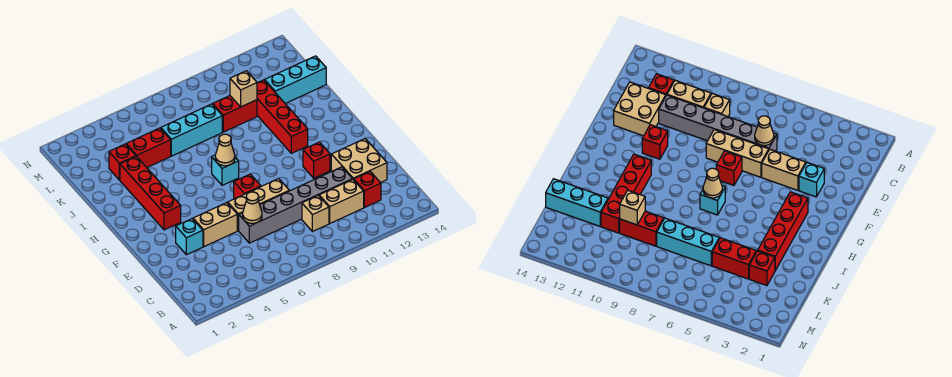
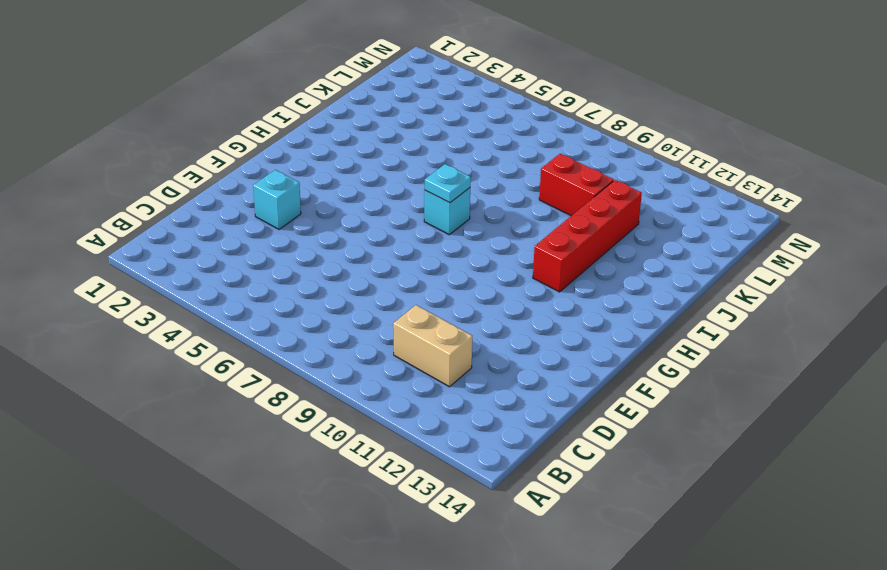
cyan 1x1 plate [424,164,471,203] -> tan 1x1 cone [215,134,235,166]
none -> tan 1x1 brick [302,195,329,232]
none -> red 1x1 brick [354,172,381,208]
none -> grey 1x6 brick [238,167,352,243]

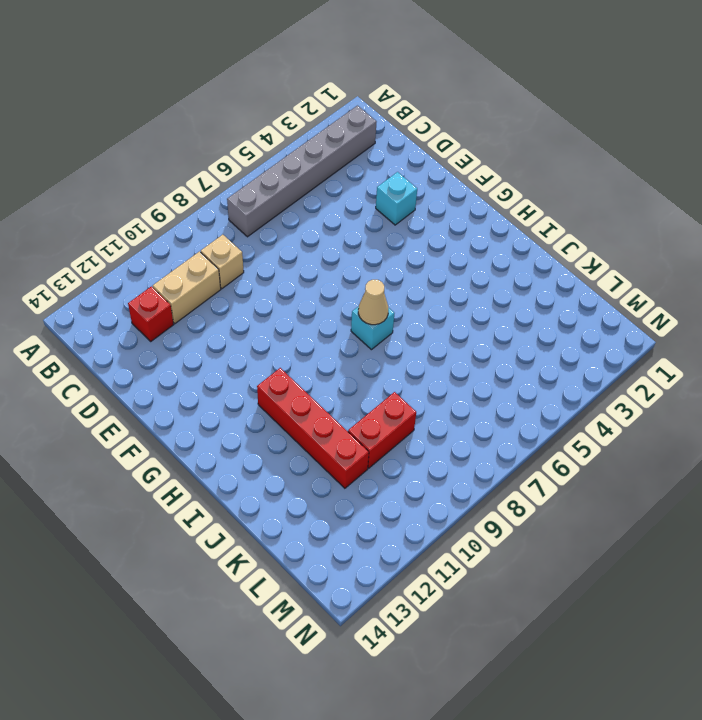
grey 1x6 brick [227,106,376,237] -> grey 1x6 brick moved to [238,167,352,243]
none -> tan 2x2 brick [331,139,387,183]
none -> tan 1x2 brick [193,202,237,247]
none -> tan 1x3 brick [228,179,289,230]

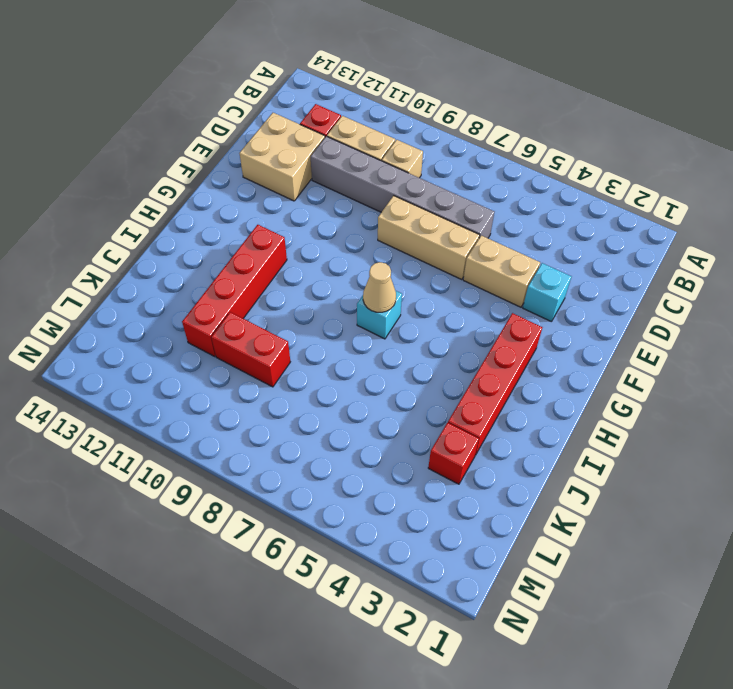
none -> red 1x1 brick [234,174,261,199]
none -> red 1x1 brick [303,142,330,178]
none -> red 1x2 brick [126,128,171,167]

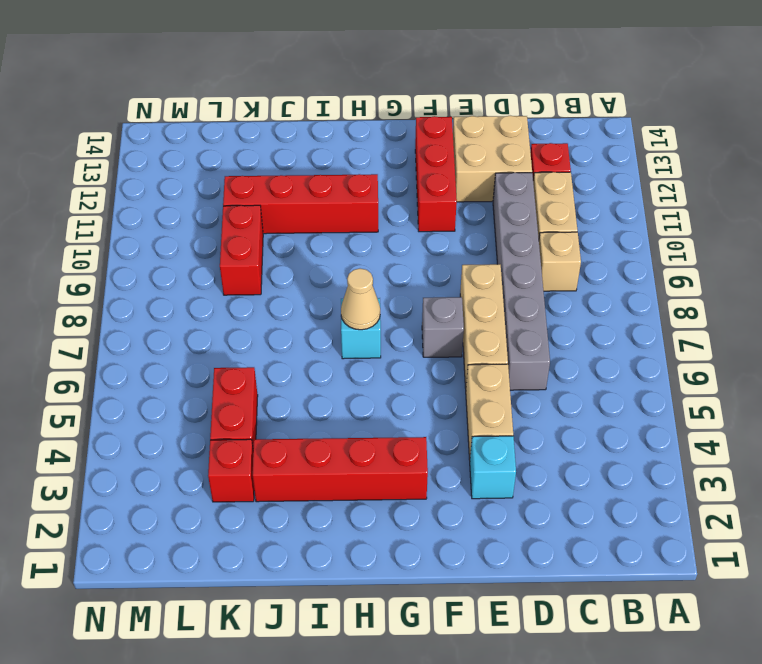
grey 1x1 brick [422,297,464,357] -> red 1x1 brick [234,174,261,199]
red 1x3 brick [415,116,457,232] -> red 1x1 brick [303,142,330,178]
none -> cyan 1x3 brick [161,104,222,156]
none -> cyan 1x3 brick [265,56,326,104]
none -> tan 1x1 cone [243,192,262,223]

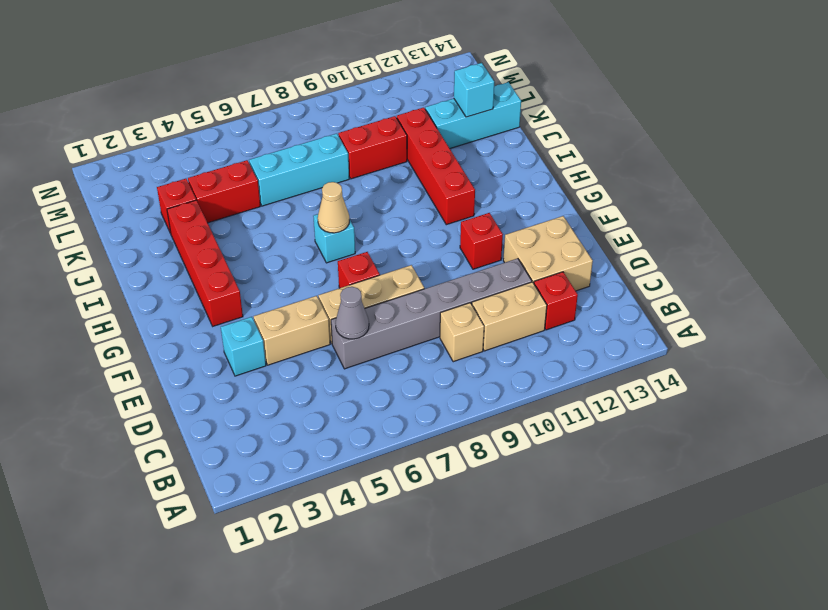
grey 1x1 cone [336,287,369,339] -> tan 1x1 cone [243,192,262,223]
cyan 1x1 brick [454,63,494,117] -> none
none -> tan 1x1 brick [230,71,257,107]

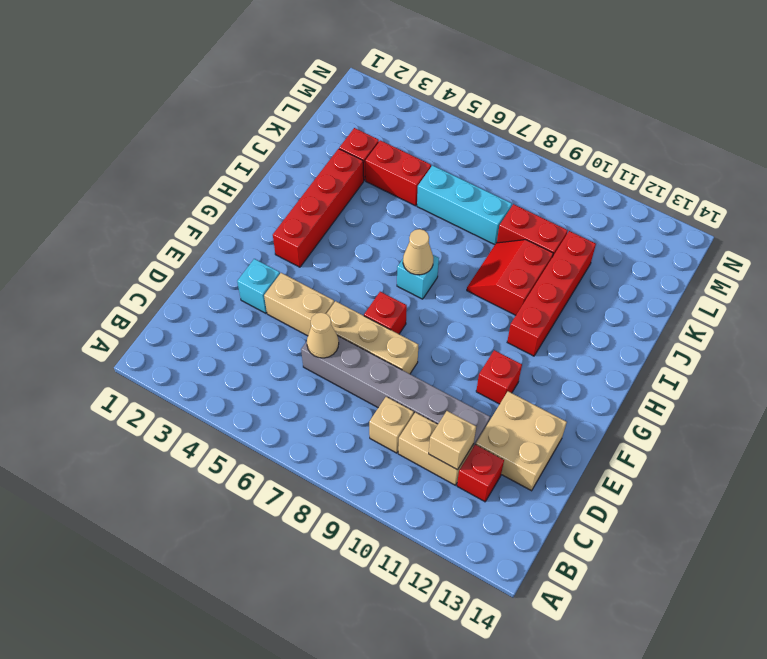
tan 1x1 brick [429,411,476,470] -> tan 1x1 brick moved to [230,71,257,107]
red 2x2 slope [467,240,553,315] -> none
none -> cyan 1x3 brick [265,56,326,104]

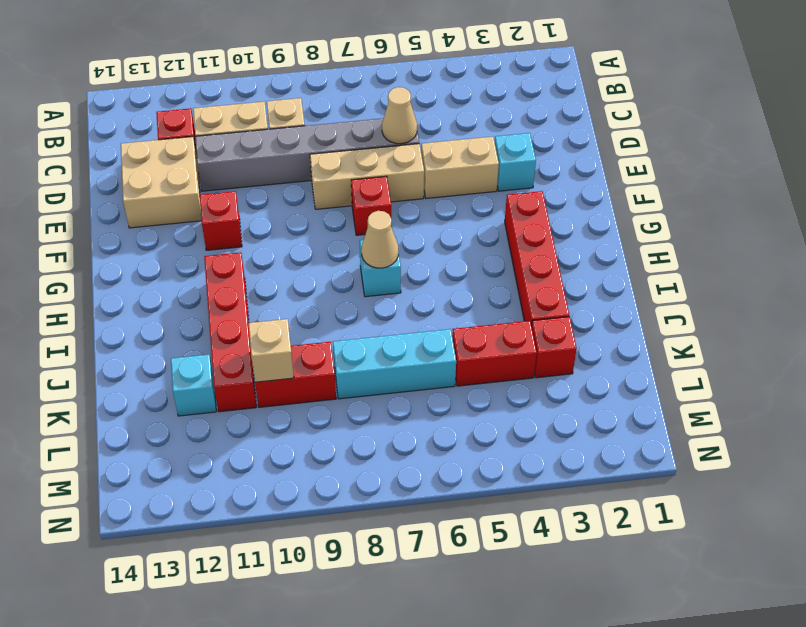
cyan 1x1 brick [171,354,216,416] -> cyan 1x3 brick [265,56,326,104]

